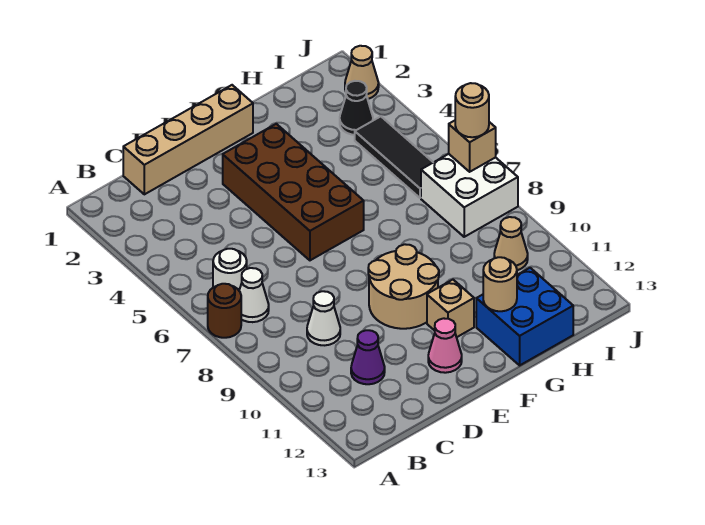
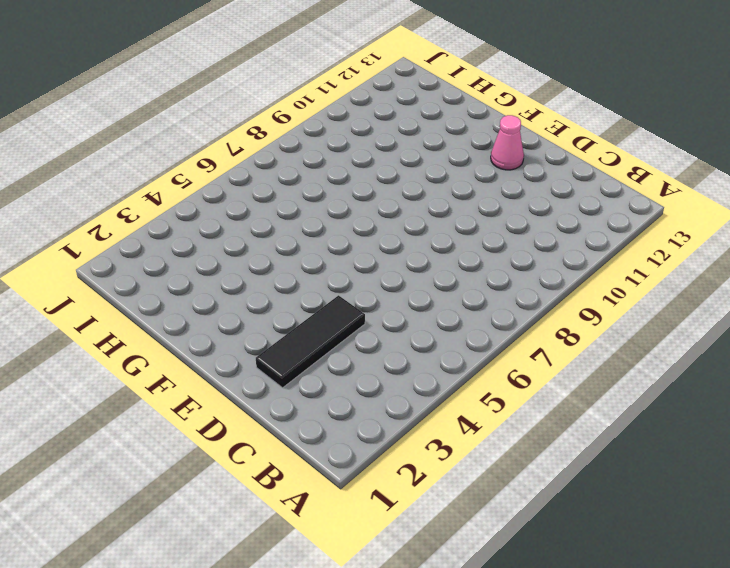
black 1x3 tile [256,295,365,388] -> black 1x3 tile moved to [355,117,433,198]
none -> brown 1x1 round brick [208,284,241,338]
none -> white 1x1 round brick [213,249,247,290]
none -> white 1x1 cone [239,268,269,322]

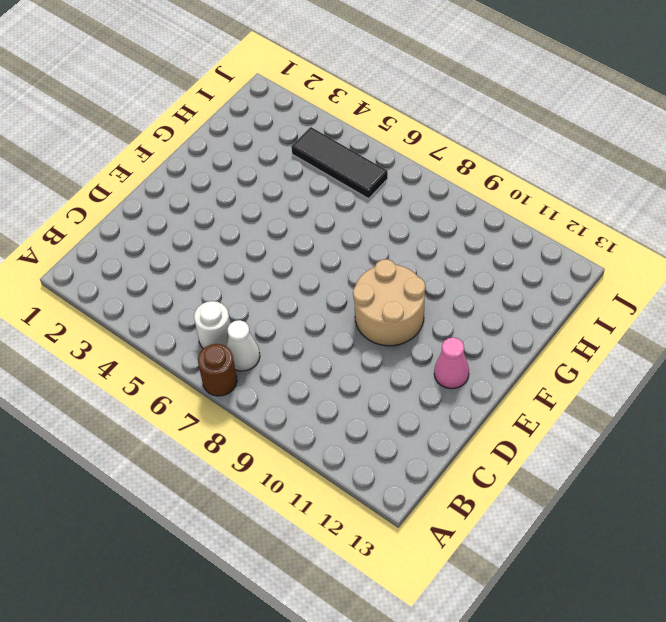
none -> tan 1x4 brick [123,85,253,194]
none -> white 1x1 cone [307,291,340,345]
none -> purple 1x1 cone [351,330,385,384]

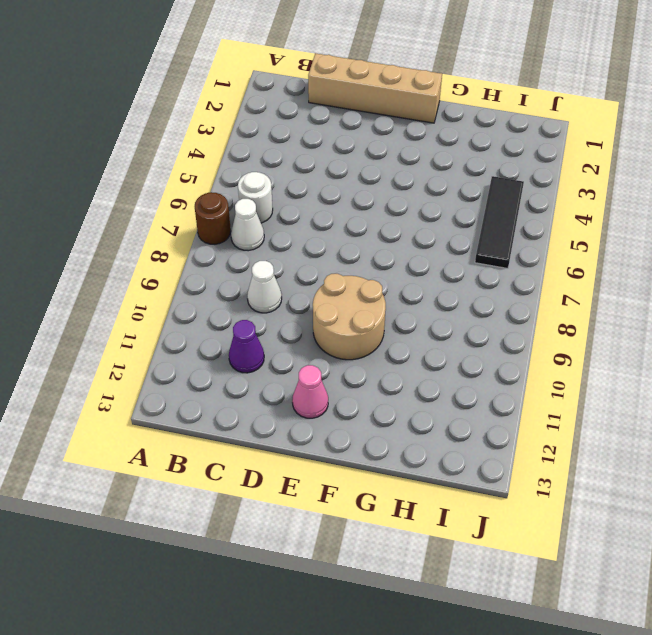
none -> brown 2x4 brick [223,124,364,260]
none -> tan 1x1 brick [427,280,474,337]
none -> blue 2x2 brick [476,268,573,365]

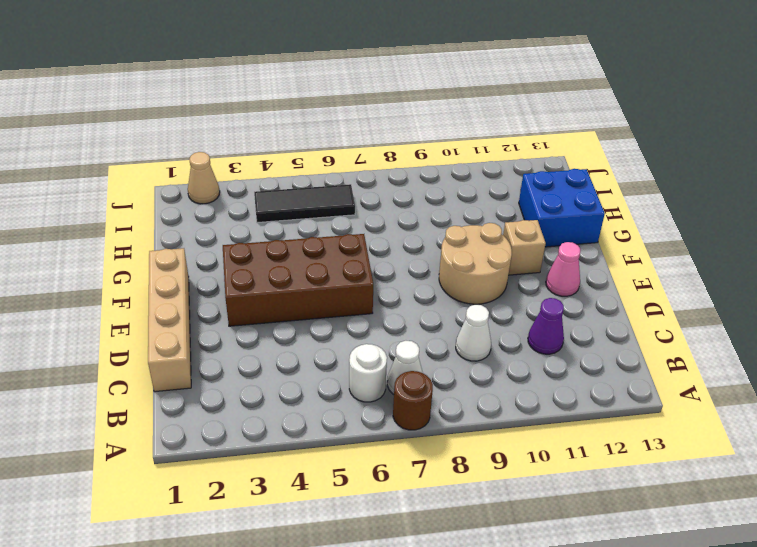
none -> black 1x1 cone [340,81,373,135]
none -> white 2x2 brick [421,154,518,237]
none -> tan 1x1 cone [494,217,528,270]

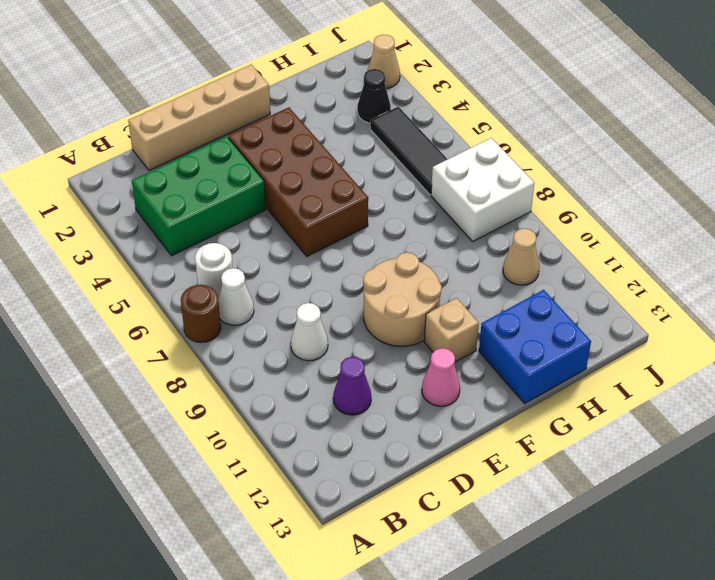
green 2x3 brick [132,136,266,256] -> none
none -> tan 1x1 round brick [483,257,517,311]
none -> tan 1x1 brick [449,121,496,172]
none -> tan 1x1 round brick [455,83,489,137]

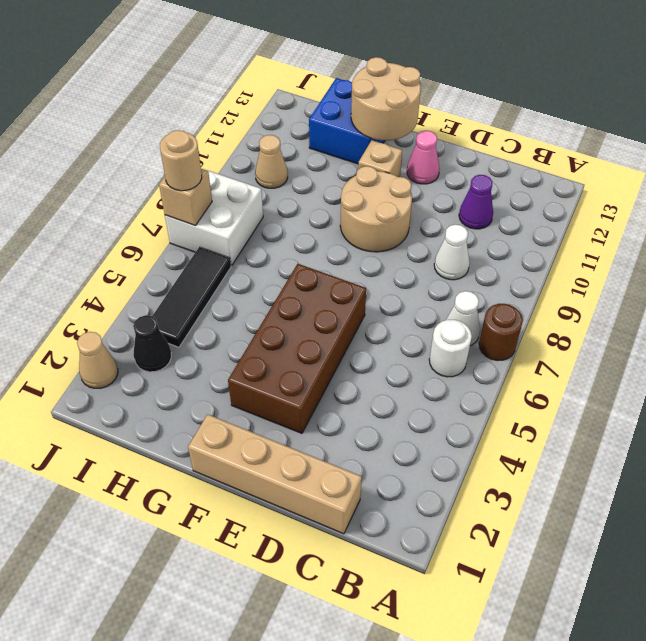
tan 2x2 round brick [351,57,421,141] -> tan 1x1 round brick [483,257,517,311]

